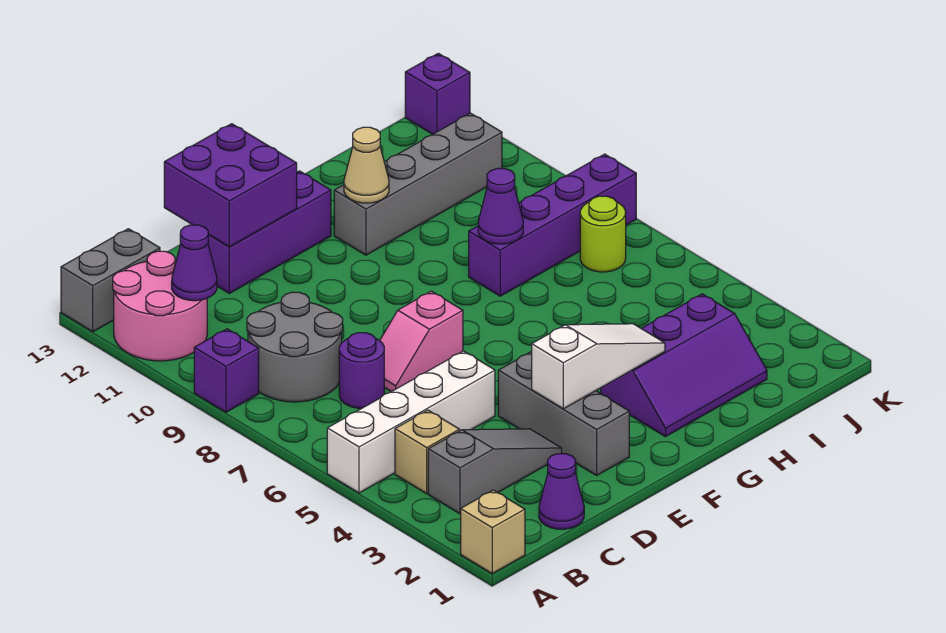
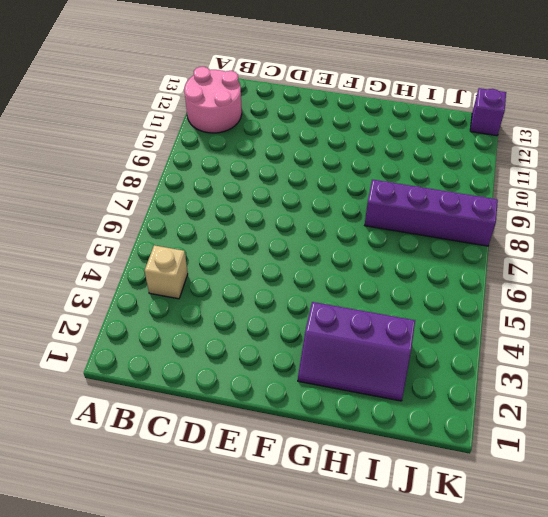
none -> tan 1x1 brick [461,490,525,574]
none -> white 1x4 brick [327,351,495,493]
none -> purple 1x1 brick [194,329,259,412]

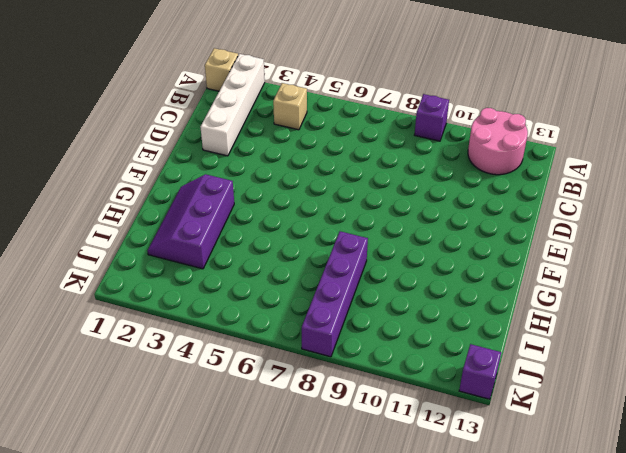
white 1x4 brick [201,54,265,156] -> white 1x4 brick moved to [327,351,495,493]
none -> grey 1x2 brick [61,229,160,332]
none -> grey 1x3 slope [428,429,562,514]
none -> grey 2x2 round brick [247,292,343,402]

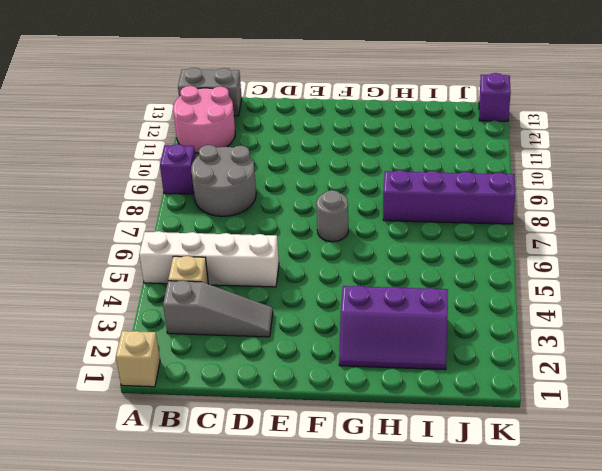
grey 1x1 round brick [316,190,348,242] -> none
none -> purple 1x1 cone [539,454,584,529]
none -> purple 1x1 round brick [339,333,384,408]
none -> pink 1x2 slope [380,291,463,392]

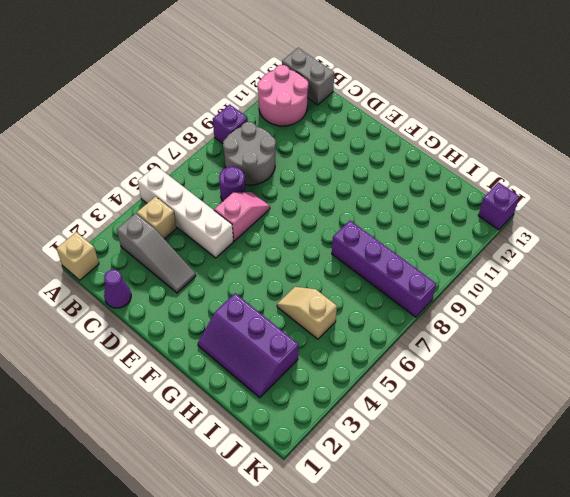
pink 1x2 slope [214,192,270,241] -> pink 1x2 slope turned to [380,291,463,392]
tan 1x2 slope [277,287,337,339] -> none
none -> purple 1x3 brick [208,171,331,293]
none -> grey 1x3 brick [498,352,629,475]
none -> grey 1x4 brick [334,113,502,255]

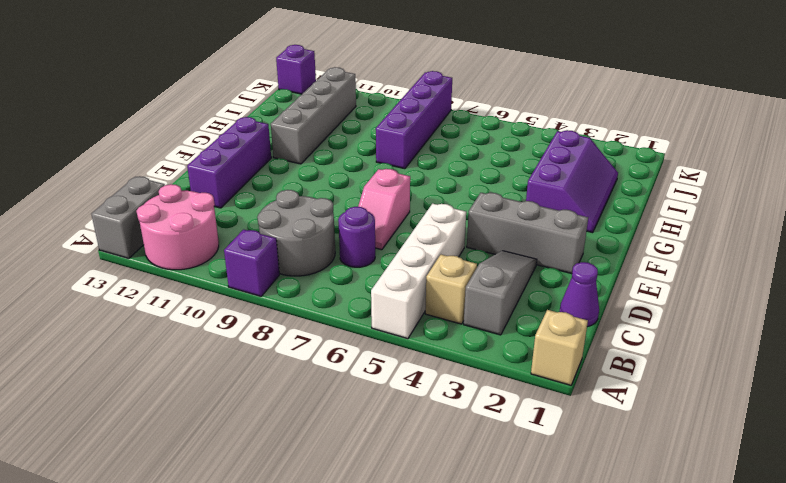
none -> lime 1x1 round brick [580,196,626,272]
none -> purple 1x1 cone [172,225,217,301]
none -> purple 2x2 brick [164,124,297,247]

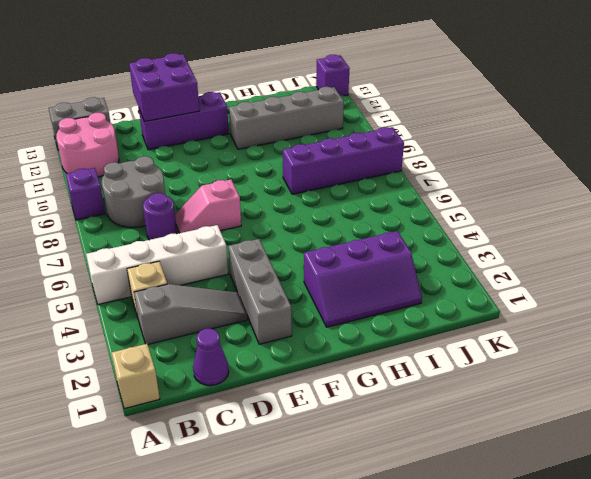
none -> lime 1x1 round brick [580,196,626,272]
none -> purple 1x1 cone [172,225,217,301]
none -> white 1x3 slope [532,324,665,409]

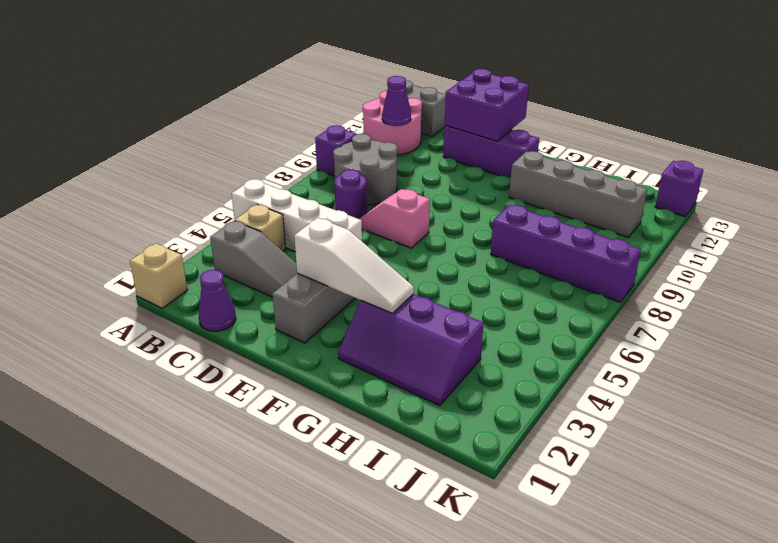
none -> lime 1x1 round brick [580,196,626,272]
none -> tan 1x1 cone [344,127,389,203]
none -> purple 1x1 cone [478,168,523,244]

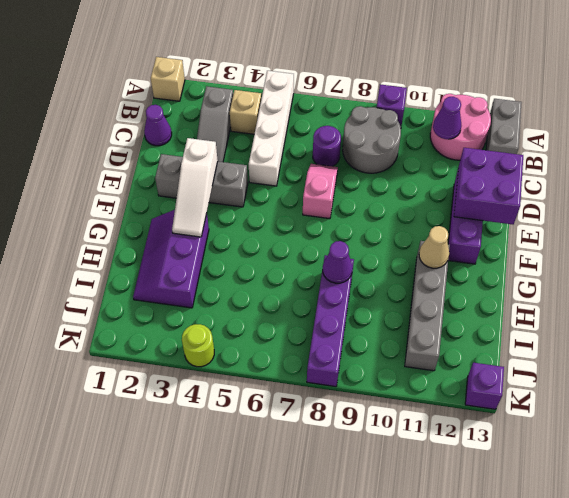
lime 1x1 round brick [182,324,214,367] -> lime 1x1 round brick moved to [580,196,626,272]

